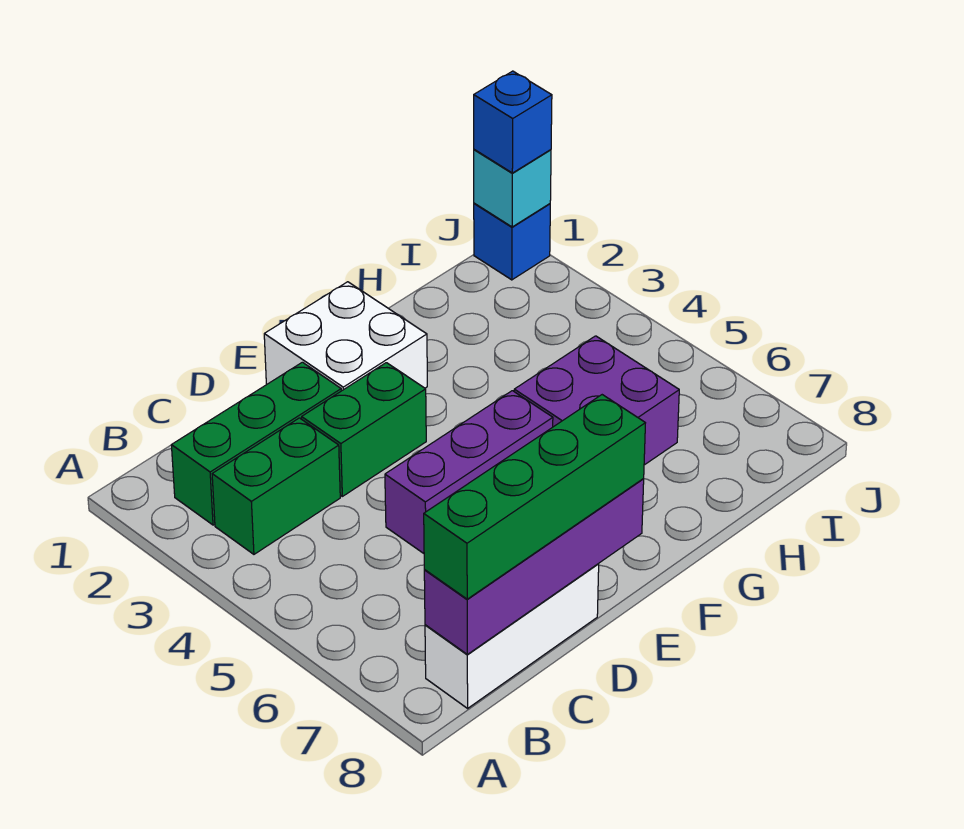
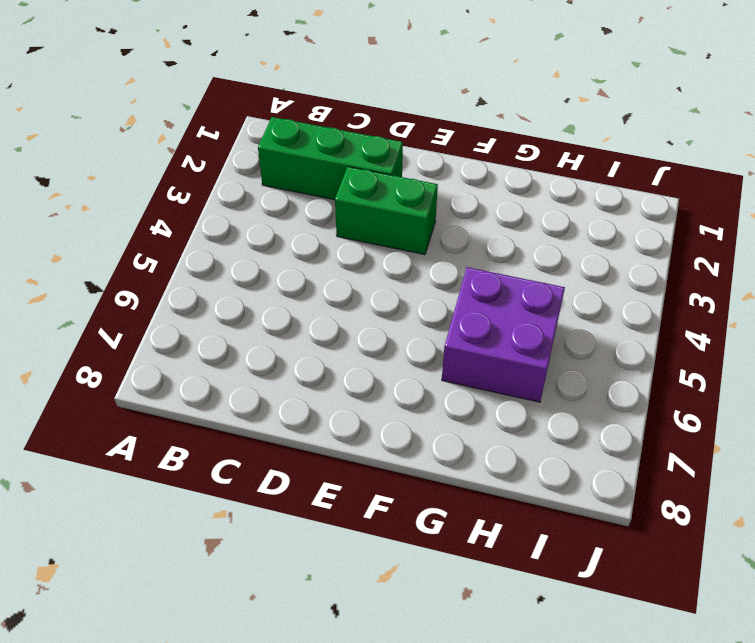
none -> green 1x2 brick [212,418,340,554]
none -> white 1x3 brick [425,564,599,708]
none -> purple 1x3 brick [385,391,553,553]

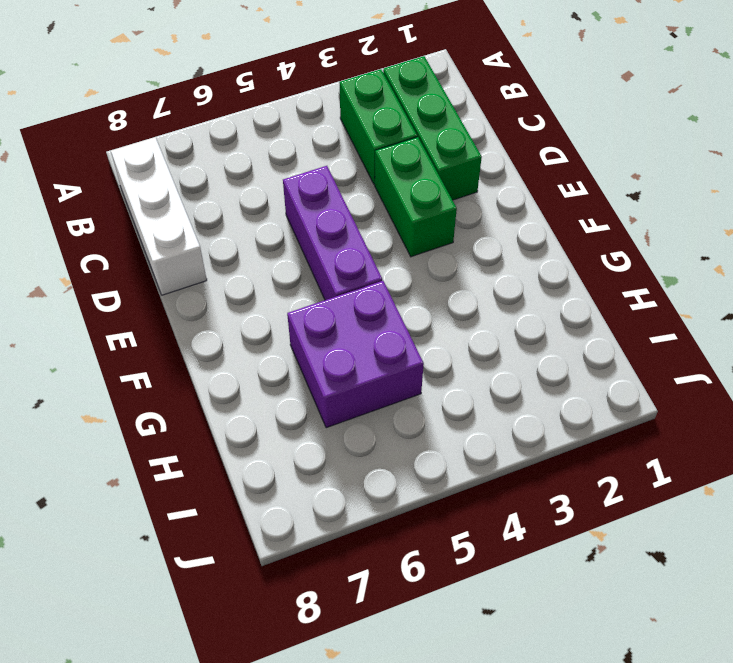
none -> white 2x2 brick [264,282,427,391]
none -> blue 1x1 brick [474,203,550,280]
none -> purple 1x4 brick [424,479,644,654]

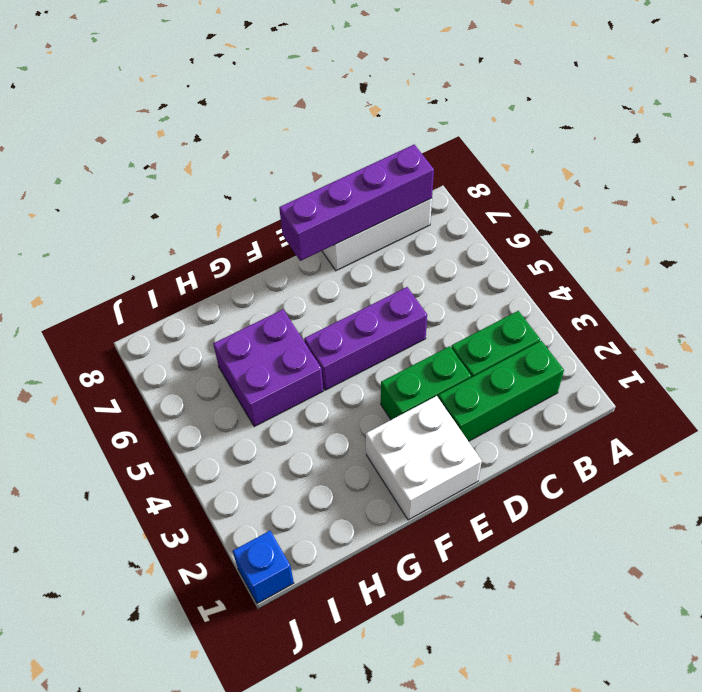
none -> cyan 1x1 brick [474,150,551,227]
none -> green 1x4 brick [424,395,645,599]
none -> blue 1x1 brick [474,71,552,173]

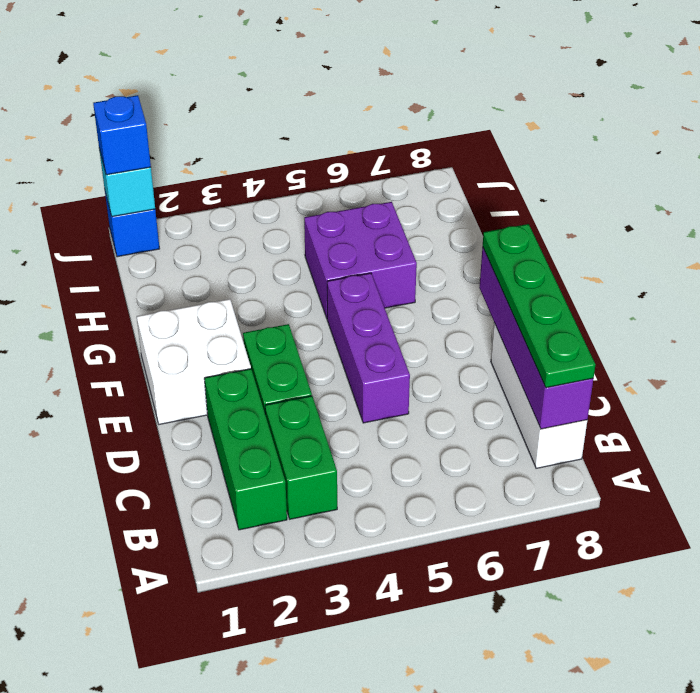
green 1x4 plate [483,224,595,388] -> green 1x4 brick [424,395,645,599]

